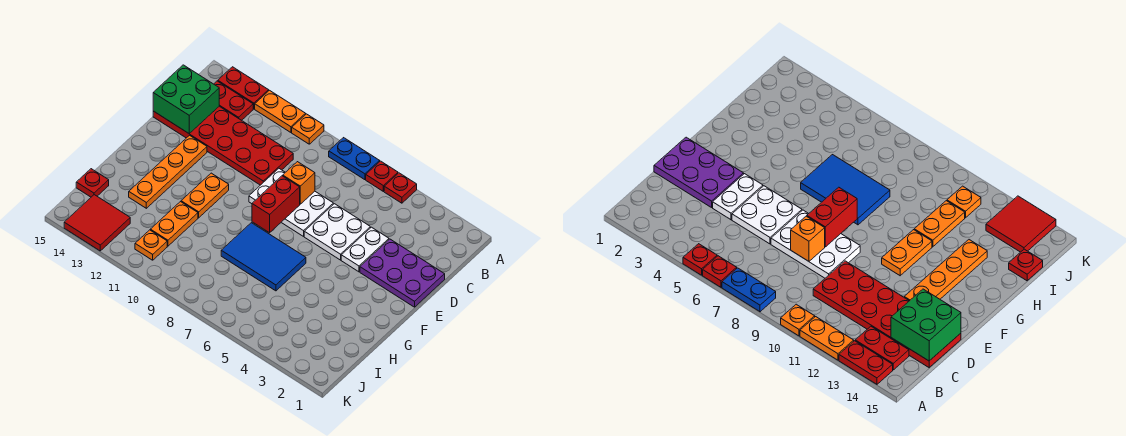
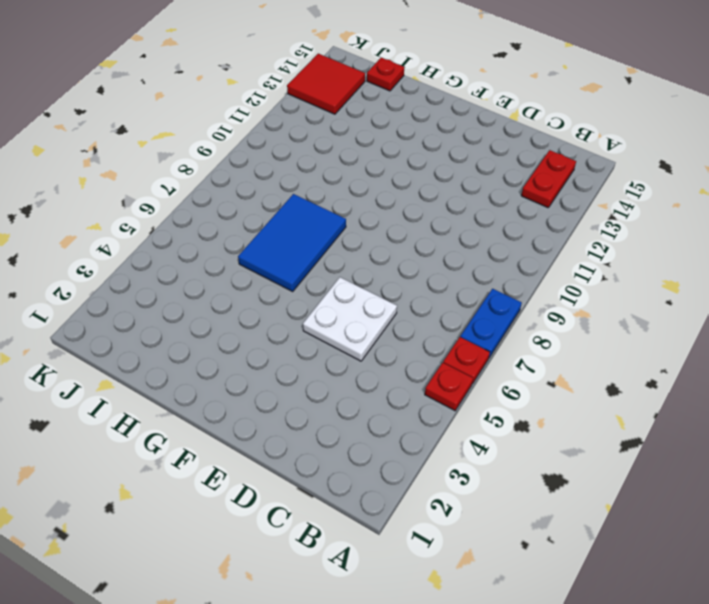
none -> orange 1x1 plate [292,114,324,144]
none -> orange 1x2 plate [255,90,306,132]
none -> red 1x2 plate [218,67,269,109]

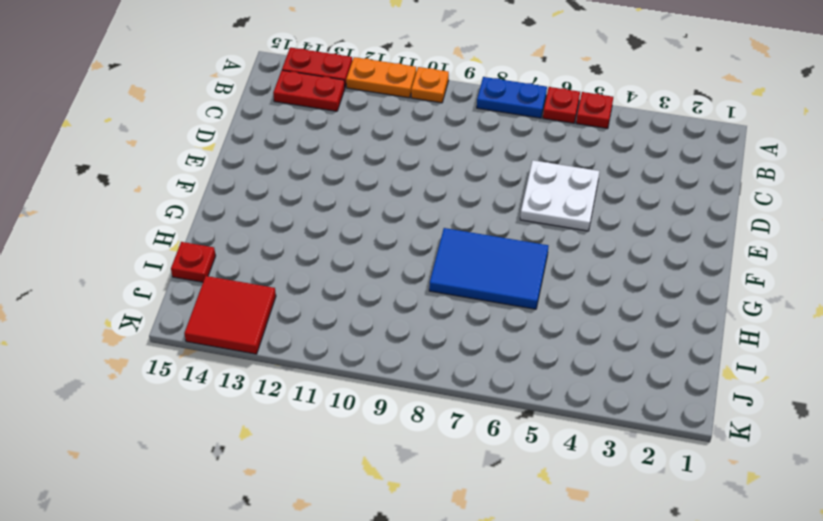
none -> red 2x6 plate [153,106,293,185]
none -> purple 2x3 plate [360,239,445,307]
none -> white 1x2 plate [341,227,389,272]

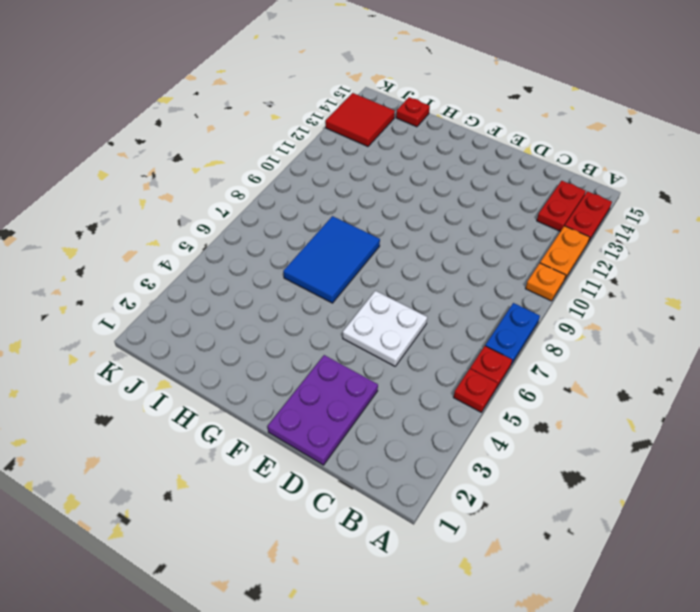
none -> red 2x6 plate [153,106,293,185]
none -> white 1x2 plate [341,227,389,272]
none -> white 2x3 plate [249,169,333,236]

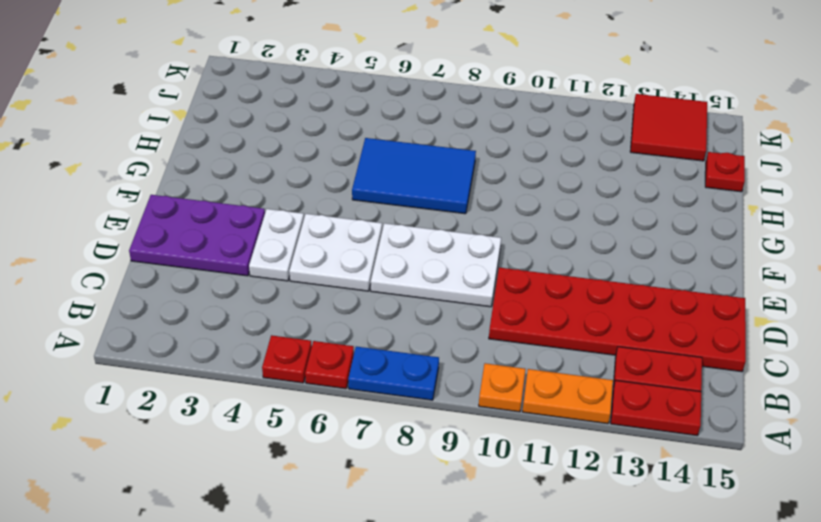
none -> orange 1x4 plate [129,135,207,208]
none -> orange 1x2 plate [181,173,229,218]
none -> orange 1x2 plate [150,202,198,246]

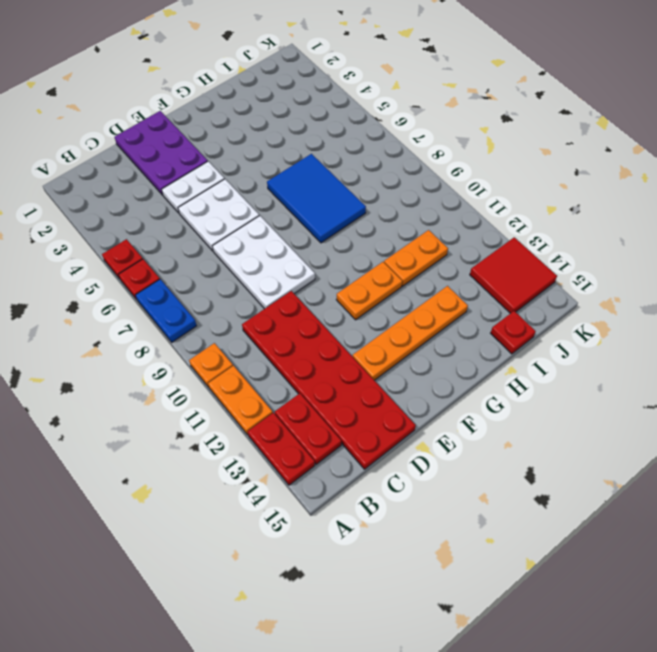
none -> orange 1x1 plate [135,230,167,260]
none -> green 2x2 brick [153,65,219,133]
none -> orange 1x1 brick [283,162,315,204]

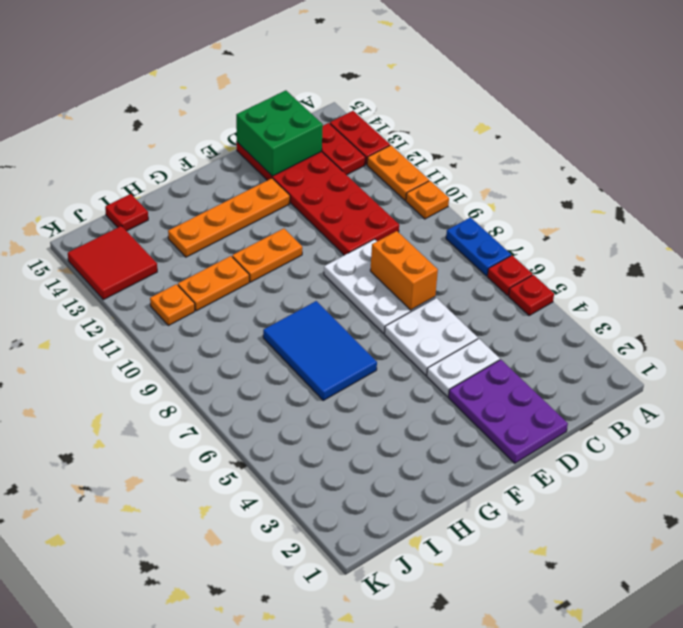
orange 1x2 brick [370,231,438,310] -> orange 1x1 brick [283,162,315,204]
none -> red 1x2 brick [252,176,300,233]

